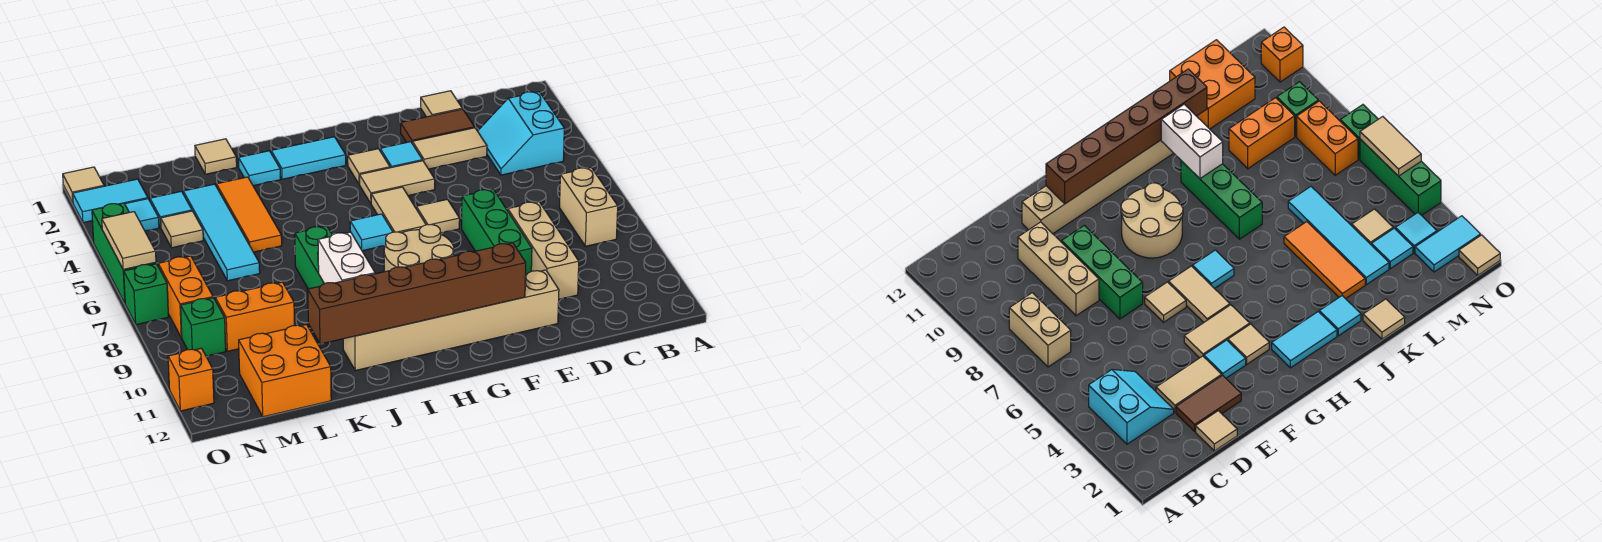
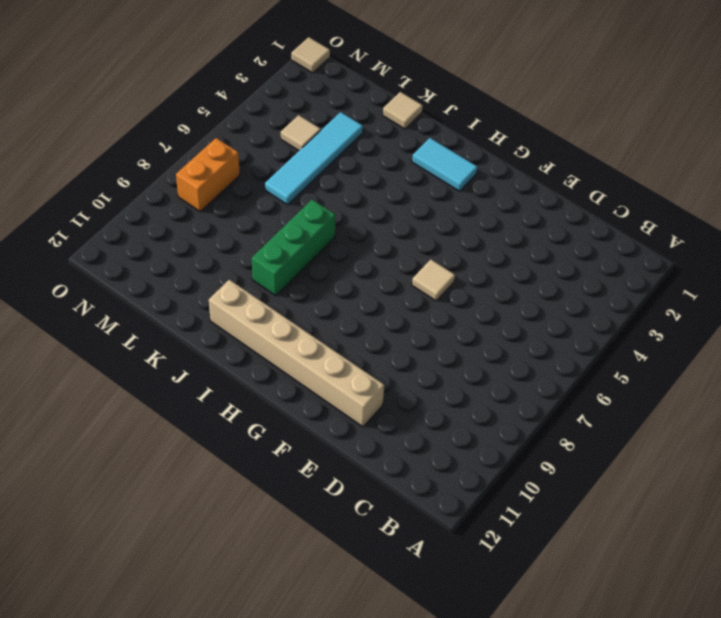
none -> cyan 2x2 slope [478,92,564,175]
none -> tan 1x2 brick [560,168,618,246]
none -> tan 1x1 tile [421,91,462,117]
none -> brown 1x2 tile [401,109,475,144]

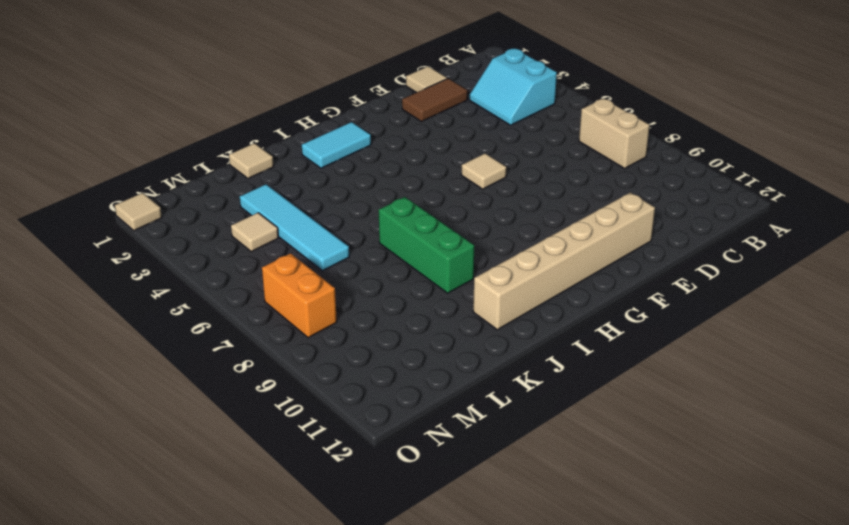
none -> tan 1x2 tile [413,128,487,169]
none -> tan 1x3 brick [508,202,579,299]
none -> green 1x3 brick [462,189,532,274]
none -> cyan 1x1 tile [380,142,422,168]

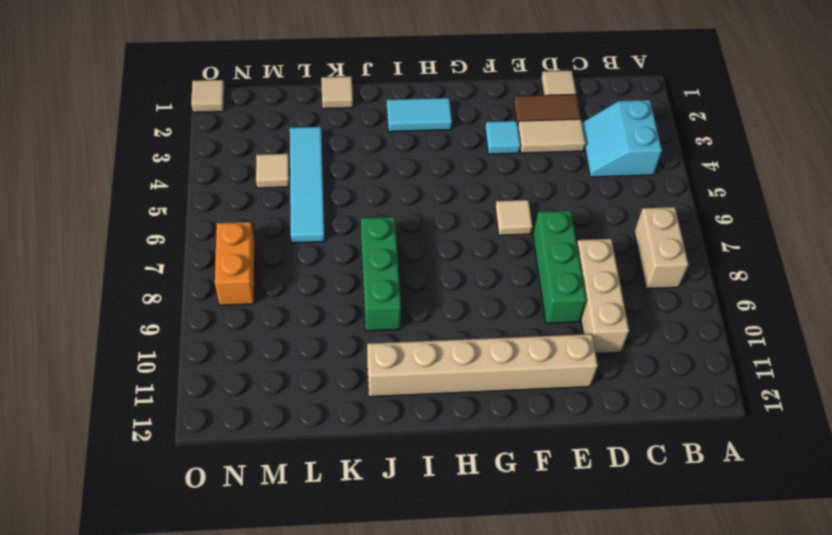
none -> tan 1x2 tile [360,161,435,203]
none -> tan 1x1 tile [348,149,390,184]
none -> tan 1x2 tile [371,187,426,233]
none -> tan 2x2 round brick [384,224,454,272]

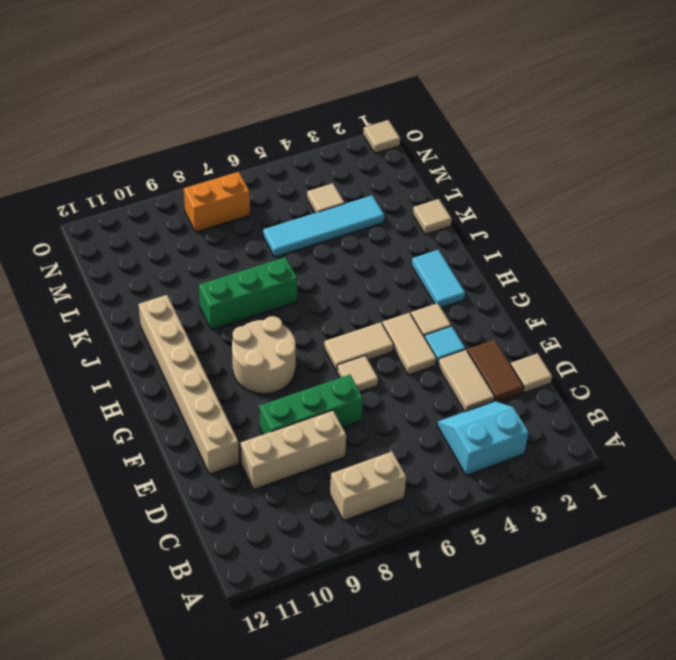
none -> cyan 1x1 tile [350,214,393,251]
none -> cyan 1x1 tile [238,151,281,186]
none -> orange 1x3 tile [217,177,282,252]
none -> orange 1x2 brick [215,282,295,351]

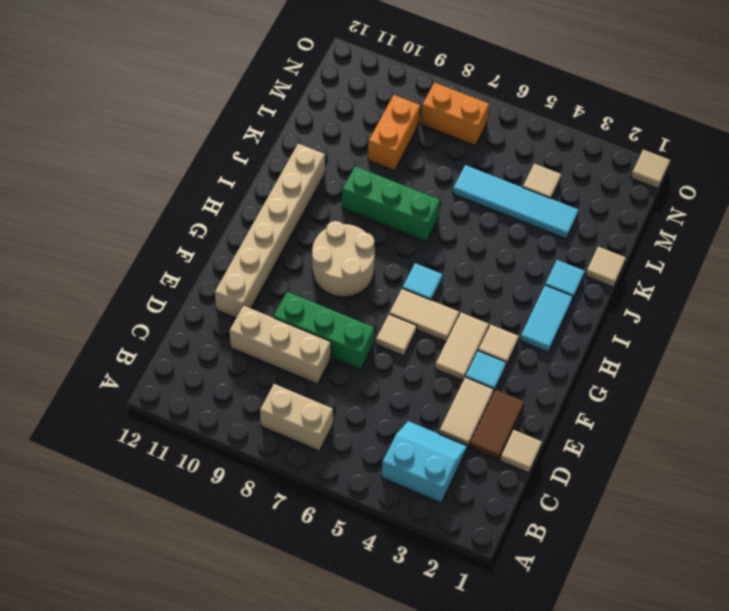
none -> orange 1x3 tile [217,177,282,252]
none -> orange 2x2 brick [239,324,331,417]
none -> cyan 1x1 tile [150,191,192,227]
none -> cyan 1x2 tile [73,179,148,223]

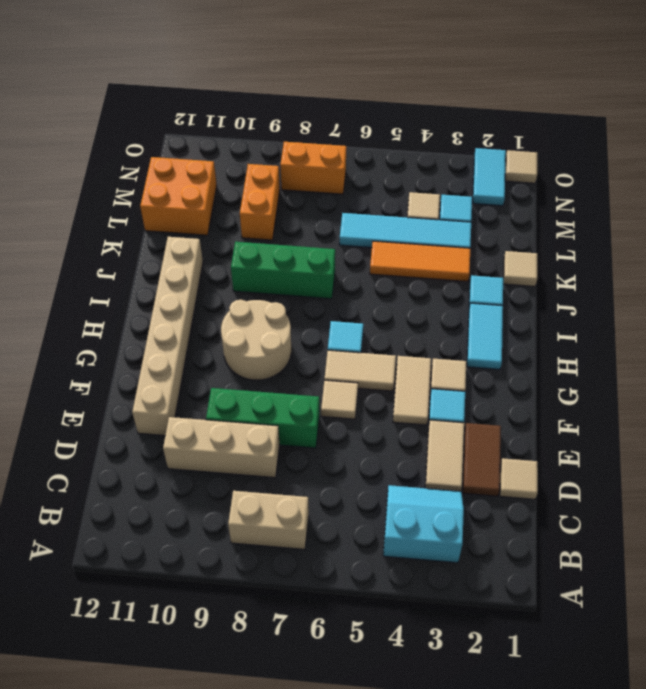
none -> cyan 1x1 tile [125,199,159,231]
none -> green 1x1 brick [181,298,226,356]
none -> green 1x3 brick [92,203,156,303]
none -> green 1x1 brick [124,264,169,325]

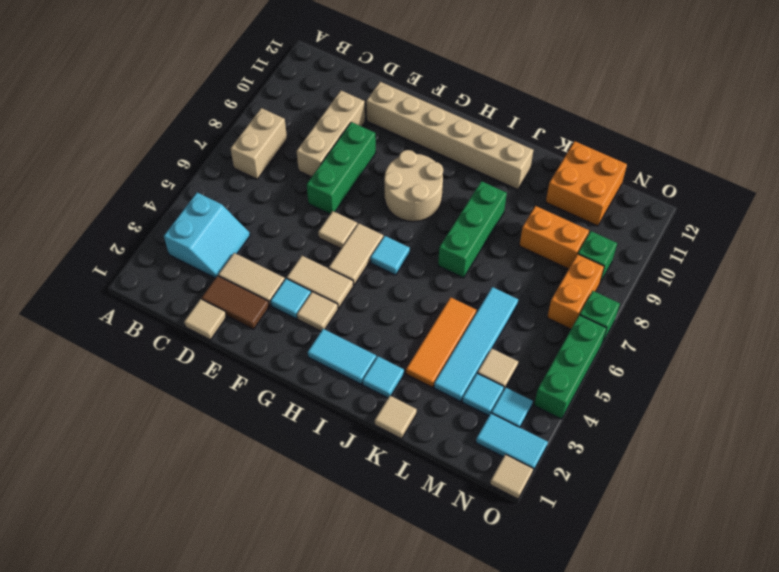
none -> orange 1x1 brick [168,348,214,411]
none -> brown 1x6 brick [308,243,526,344]
none -> white 1x2 brick [318,232,375,284]
none -> tan 1x2 tile [102,212,156,270]

